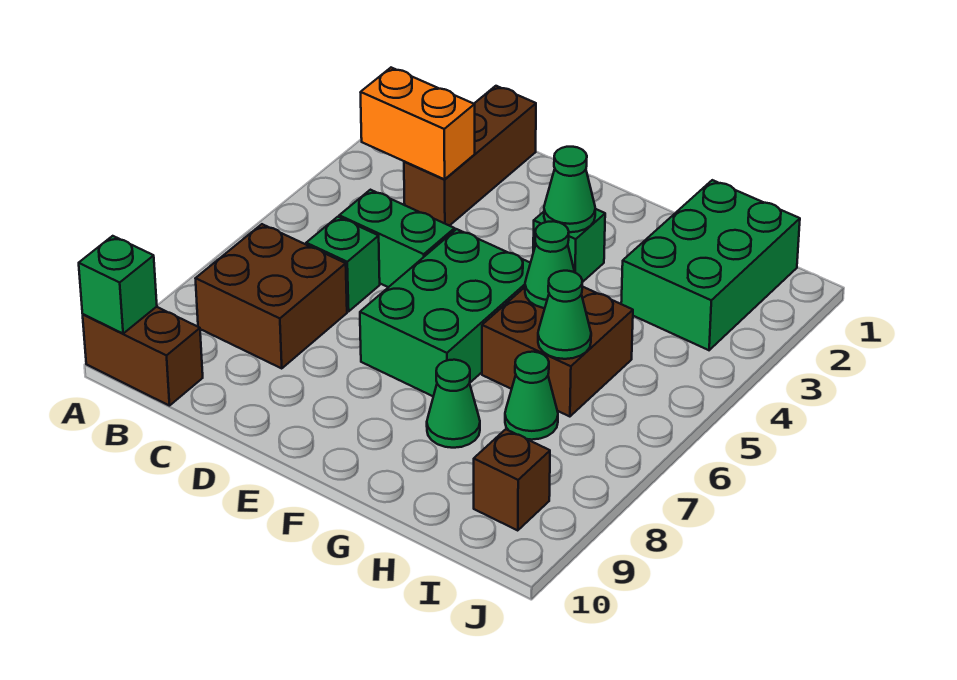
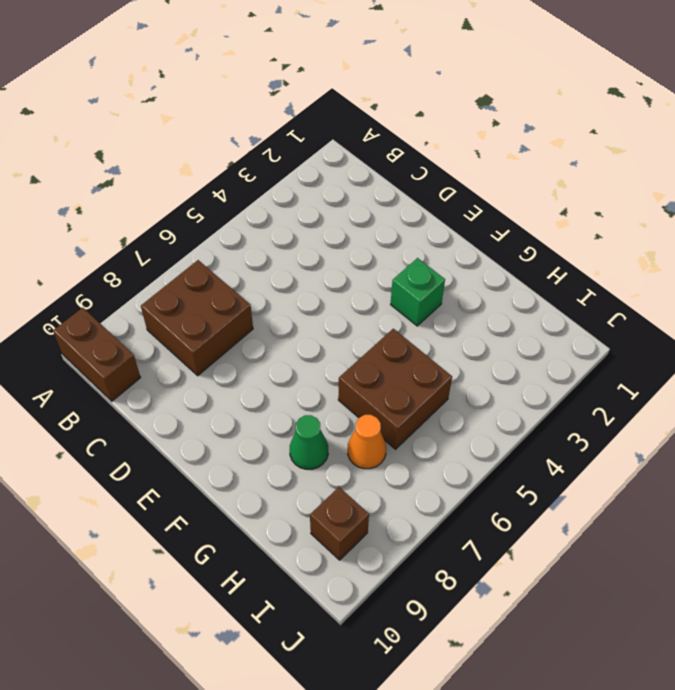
orange 1x1 cone [348,415,386,469] -> green 1x1 cone [505,352,558,440]
none -> brown 1x3 brick [404,86,536,226]
none -> green 1x2 brick [339,190,455,287]
none -> green 1x1 brick [306,217,380,312]

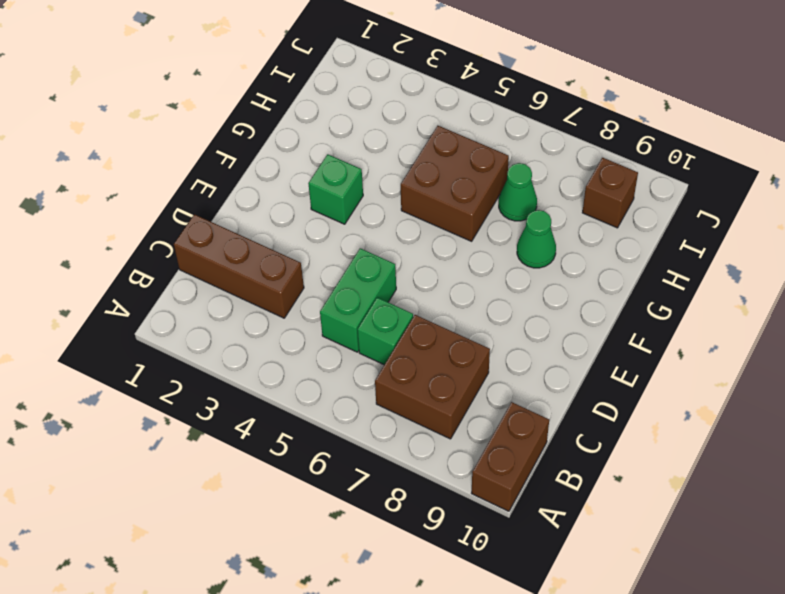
none -> green 2x3 brick [360,229,530,396]
none -> green 2x3 brick [621,180,800,350]
none -> green 1x1 brick [79,236,157,333]

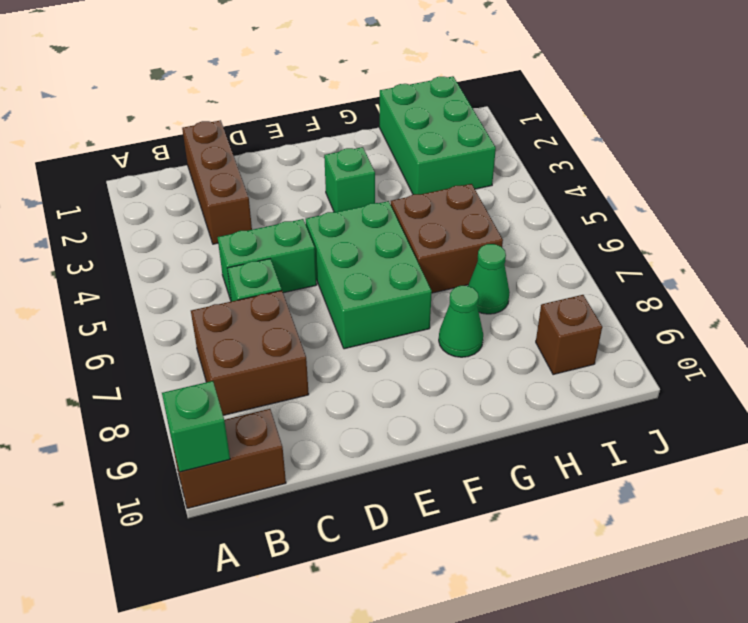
none -> orange 1x2 brick [361,68,475,179]
none -> green 1x1 cone [544,147,595,232]
none -> green 1x1 cone [525,221,575,308]

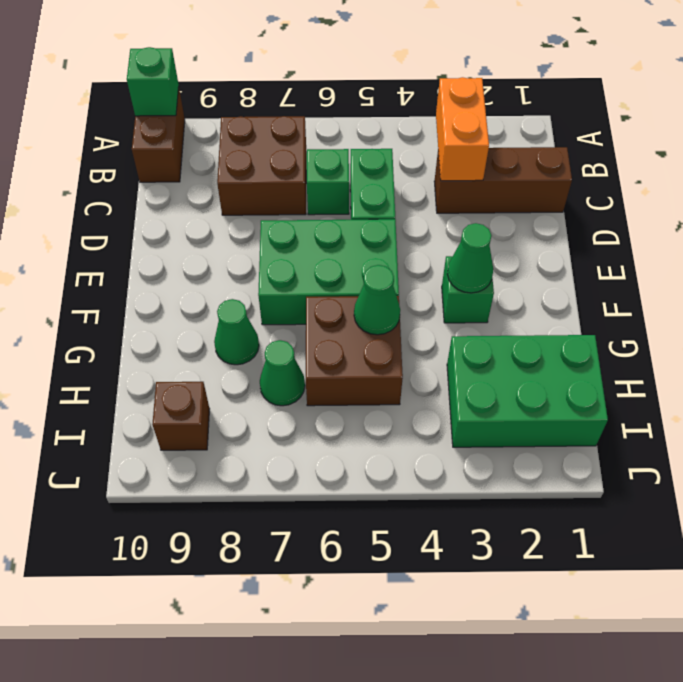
none -> green 1x1 cone [538,271,591,359]

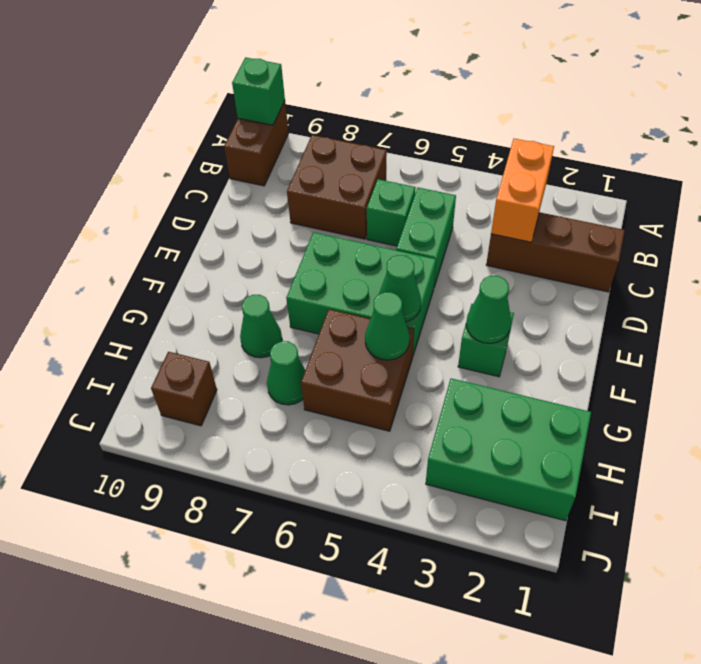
green 1x1 cone [379,255,421,322] -> green 1x1 cone moved to [538,271,591,359]

